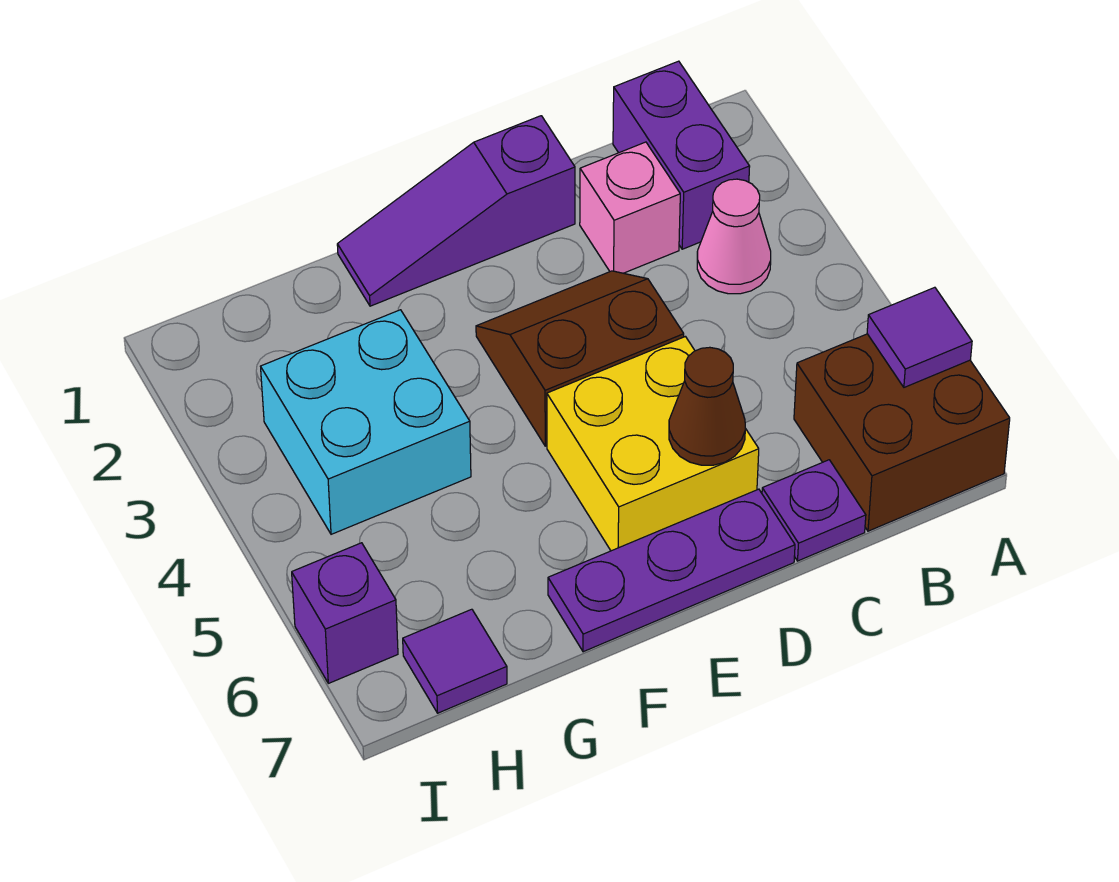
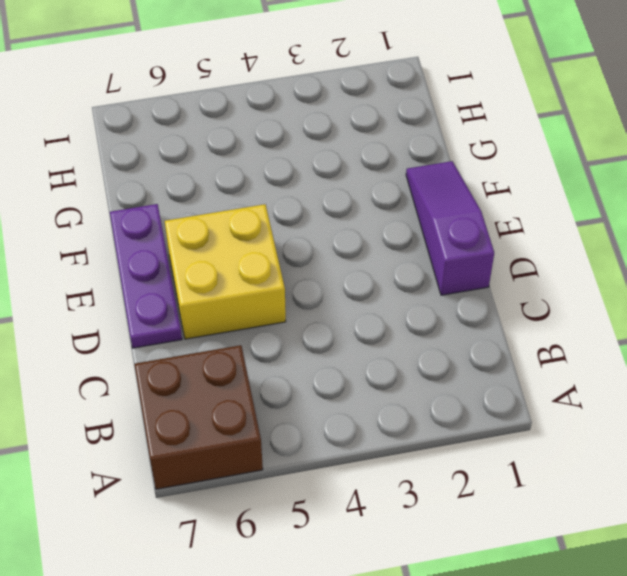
none -> purple 1x2 brick [613,61,750,249]
none -> pink 1x1 cone [697,179,771,294]
none -> pink 1x1 brick [580,142,680,273]

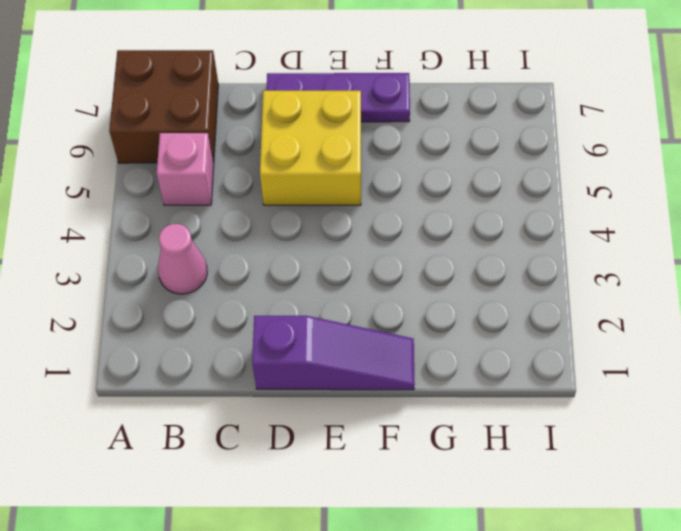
pink 1x1 brick [157,133,214,205] -> pink 1x1 brick moved to [580,142,680,273]
none -> purple 1x2 brick [613,61,750,249]
none -> purple 1x1 plate [762,460,866,561]
none -> brown 2x2 slope [476,271,684,446]

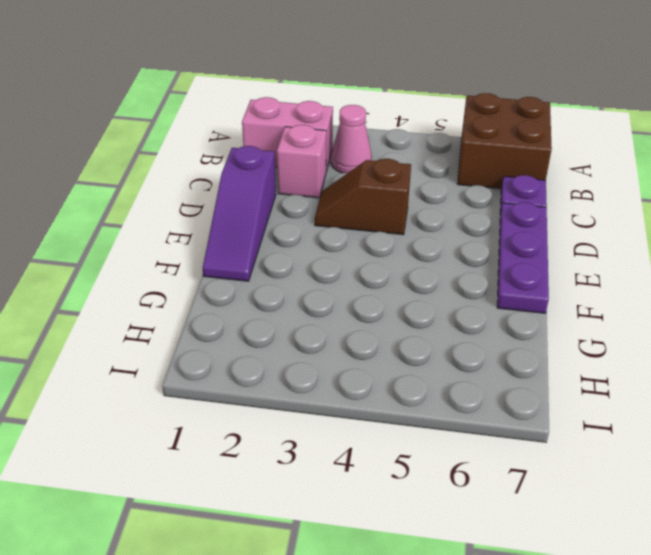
pink 1x2 brick [242,97,333,172] -> purple 1x2 brick [613,61,750,249]
brown 1x2 slope [315,159,411,235] -> brown 2x2 slope [476,271,684,446]
none -> yellow 2x2 brick [547,337,759,551]
none -> cyan 2x2 brick [261,310,471,534]
none -> purple 1x1 tile [403,609,507,713]

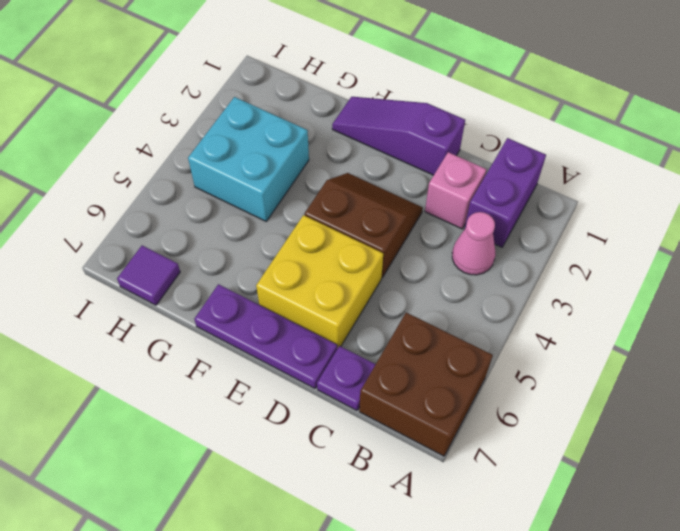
none -> purple 1x1 brick [292,543,398,683]
none -> purple 1x1 tile [867,287,972,387]
none -> brown 1x1 cone [669,347,745,465]

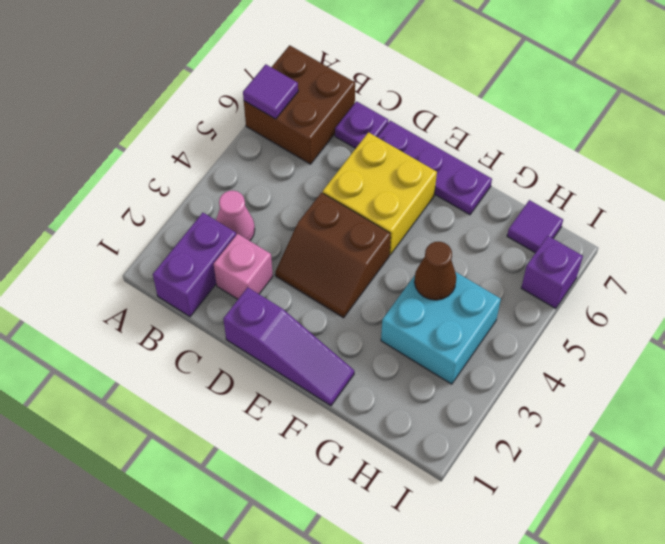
brown 1x1 cone [414,242,456,300] -> brown 1x1 cone moved to [669,347,745,465]

